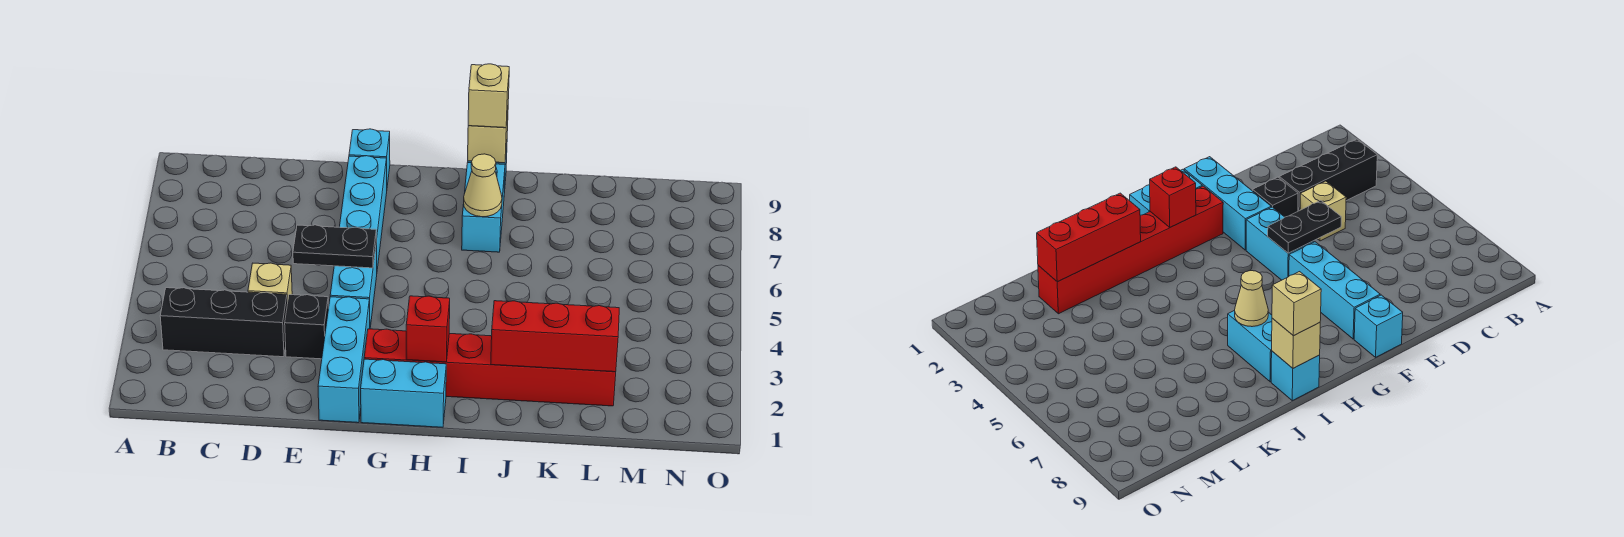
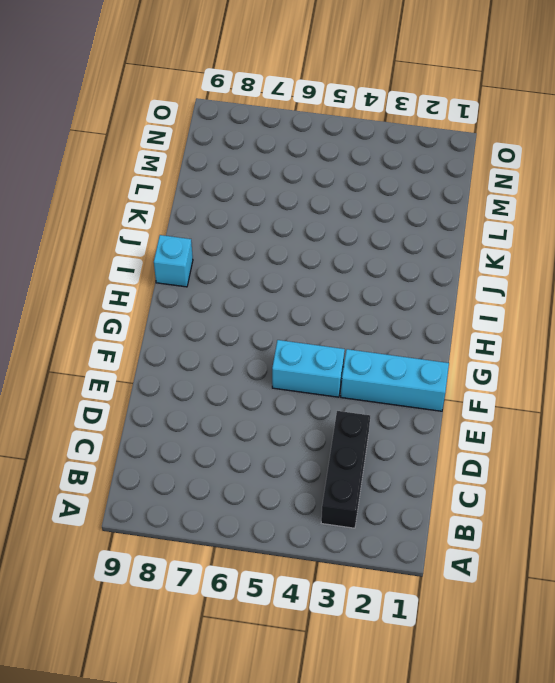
none -> tan 1x1 brick [248,263,292,304]
none -> black 1x1 brick [285,295,328,359]
none -> cyan 1x3 brick [340,156,387,269]

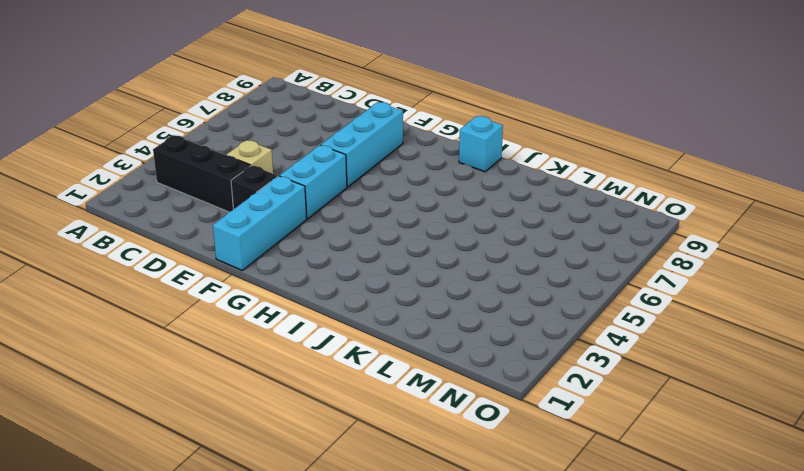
none -> cyan 1x1 brick [349,129,390,185]
none -> cyan 1x2 brick [361,359,446,427]
none -> red 1x6 brick [364,329,616,406]

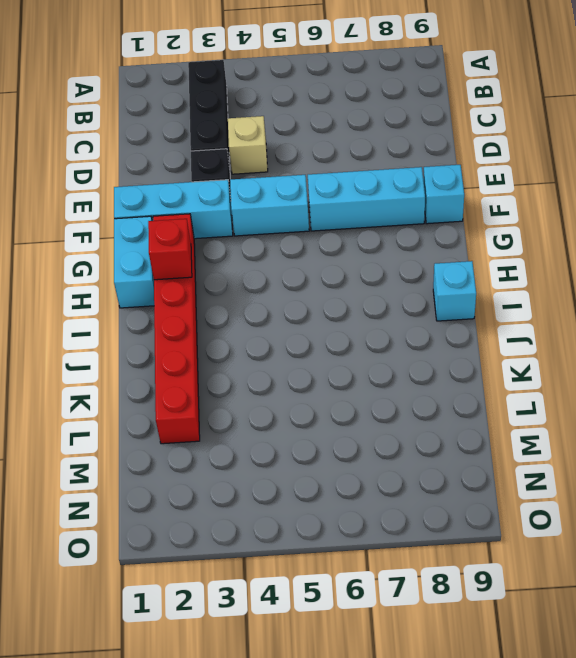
none -> cyan 1x2 brick [462,162,505,252]
none -> black 1x2 plate [293,225,376,268]
none -> tan 1x1 cone [464,154,502,217]

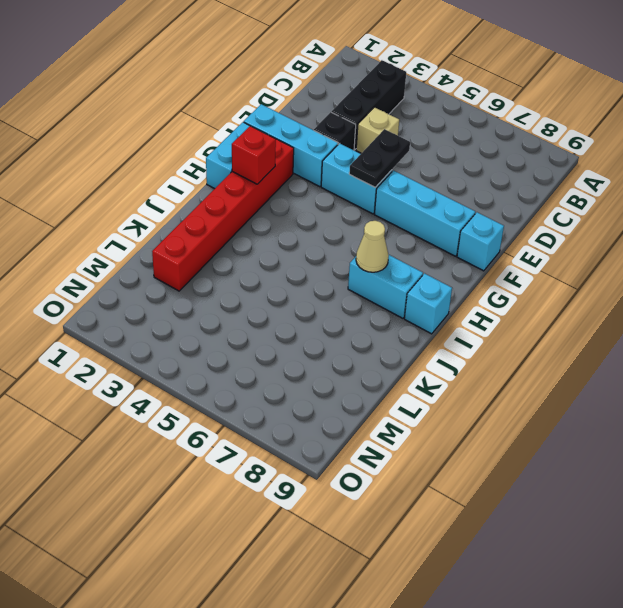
none -> tan 1x1 brick [468,113,508,163]
none -> red 1x3 brick [491,301,619,372]
none -> tan 1x1 brick [468,64,509,128]

